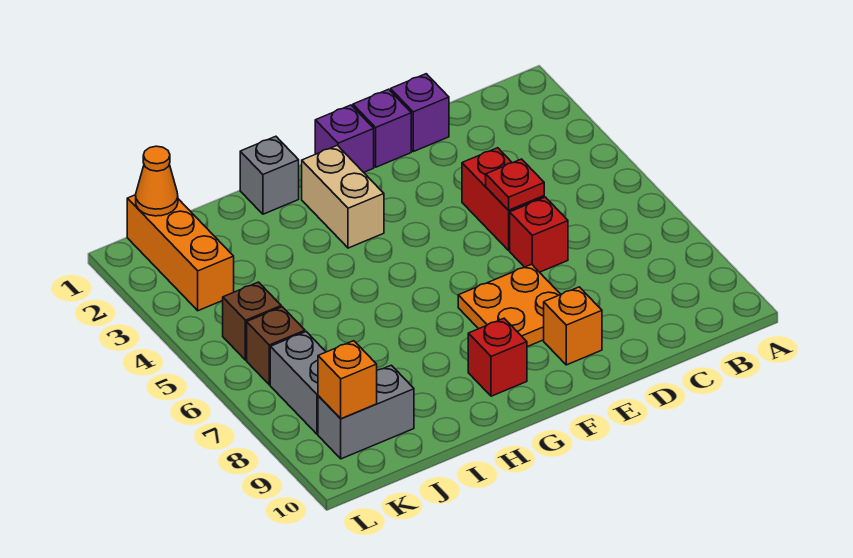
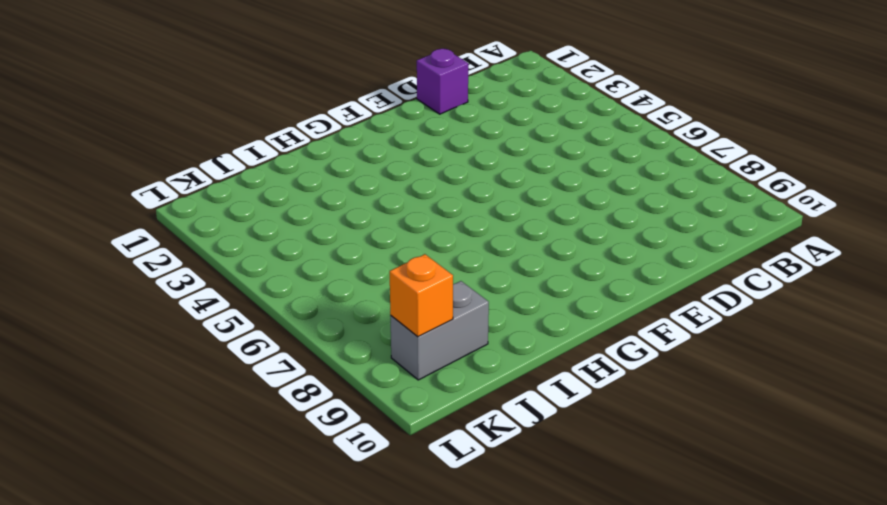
none -> red 1x2 brick [462,148,544,250]
none -> red 1x1 brick [510,197,568,272]
none -> purple 1x1 brick [353,89,411,167]

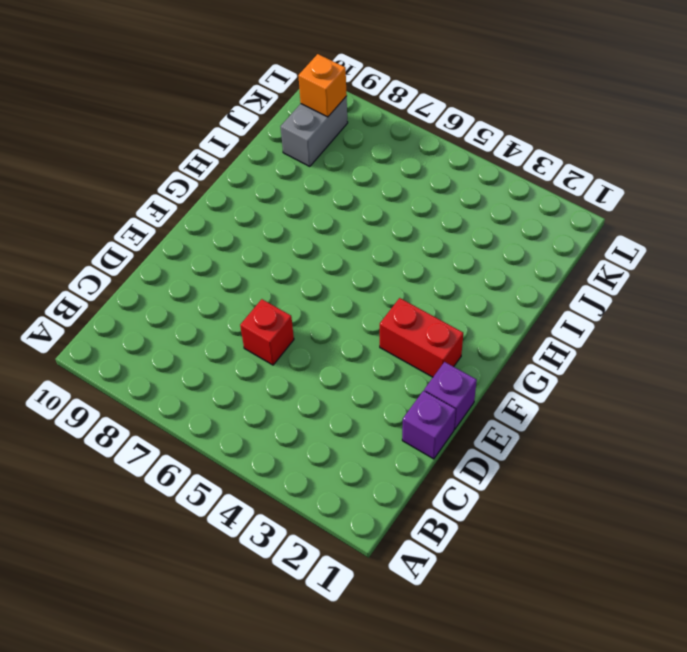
red 1x2 brick [380,298,463,377] -> red 1x2 brick moved to [462,148,544,250]
none -> orange 2x2 plate [458,264,561,347]
none -> orange 1x1 brick [544,287,602,365]
none -> purple 1x1 brick [315,105,374,172]

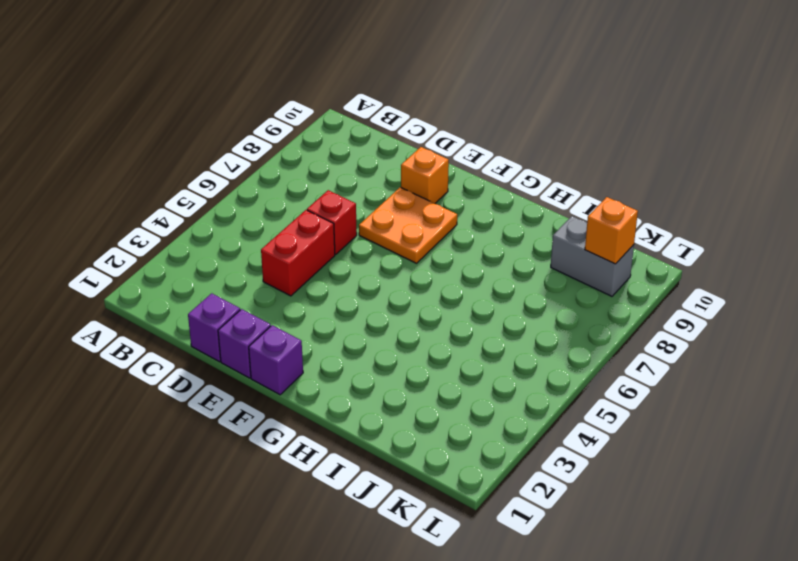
none -> tan 1x2 brick [302,145,384,248]
none -> red 1x1 brick [468,318,527,396]
none -> grey 1x1 brick [240,136,299,214]

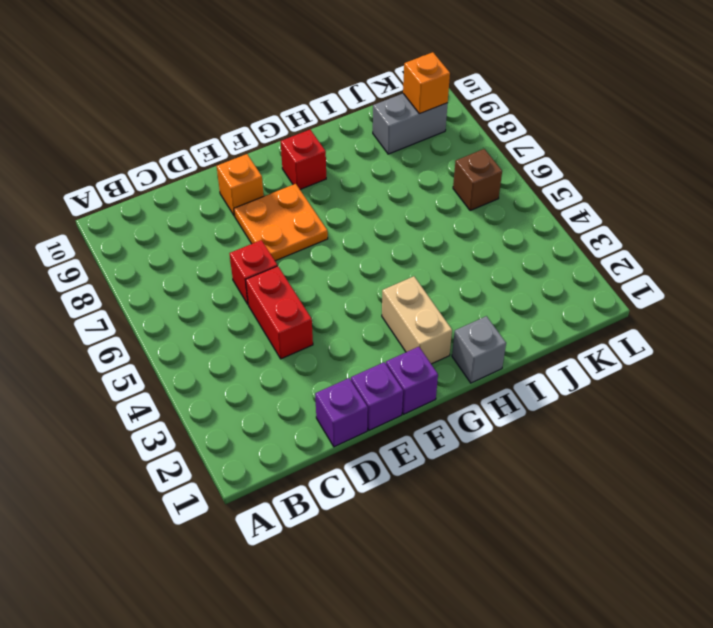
none -> orange 1x3 brick [127,195,234,311]
none -> brown 1x1 brick [223,282,281,360]
none -> grey 1x2 brick [270,332,326,434]

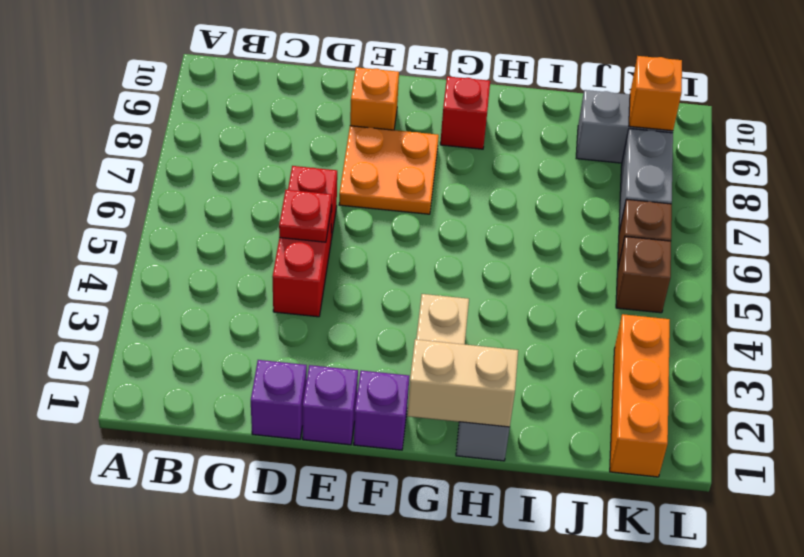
tan 1x2 brick [407,339,518,427] -> none
none -> orange 1x1 cone [136,146,178,216]

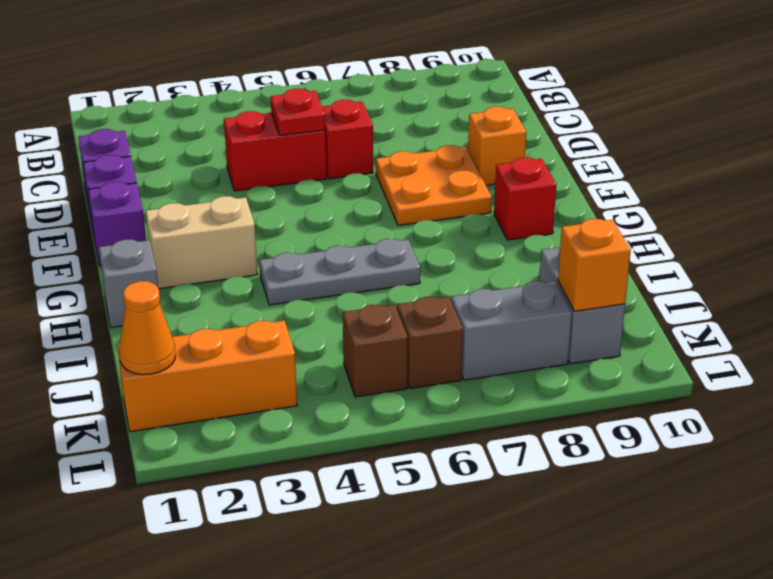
grey 1x3 plate [259,239,420,305] -> none

